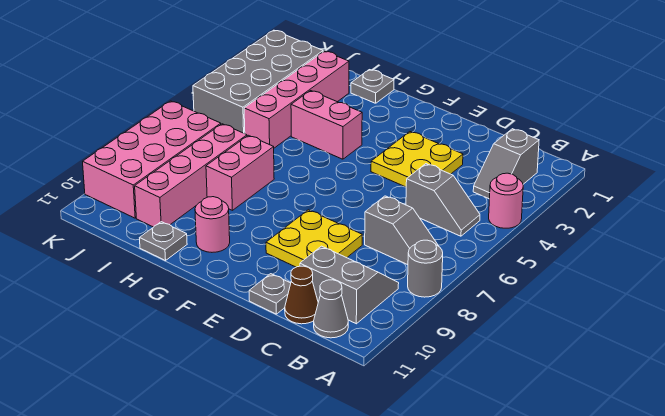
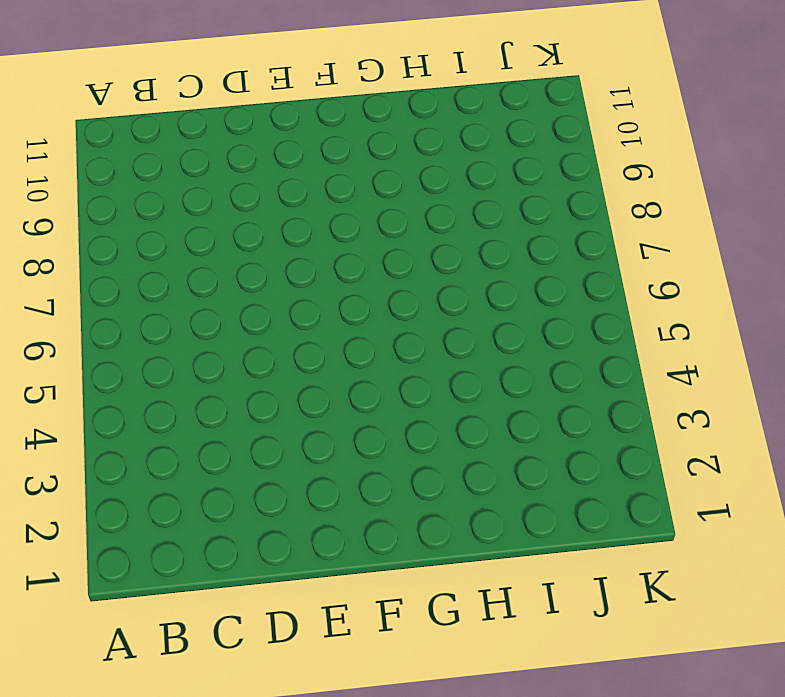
none -> pink 1x1 round brick [489,173,523,228]
none -> grey 1x1 round brick [408,240,443,297]
none -> grey 1x2 slope [473,129,539,199]

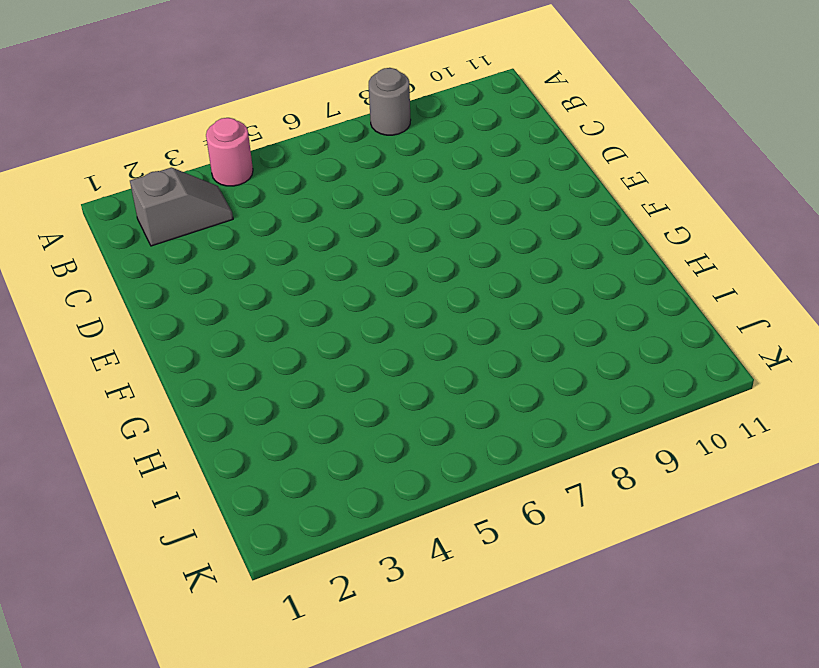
none -> grey 1x2 slope [406,164,480,236]
none -> grey 1x2 slope [365,196,438,265]
none -> grey 2x2 slope [300,246,399,324]

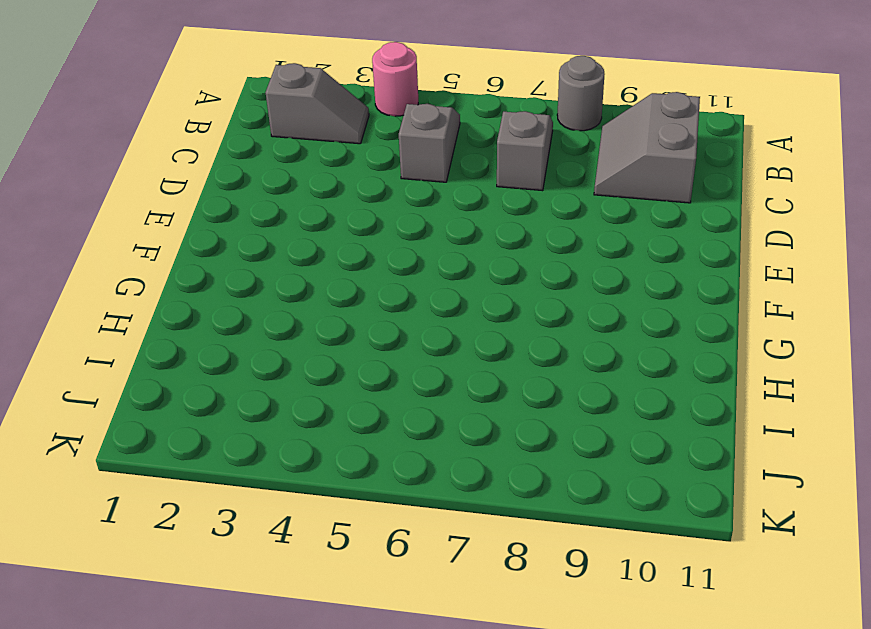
none -> grey 1x1 cone [314,280,348,338]
none -> brown 1x1 cone [285,266,318,324]
none -> yellow 2x2 plate [371,132,463,187]

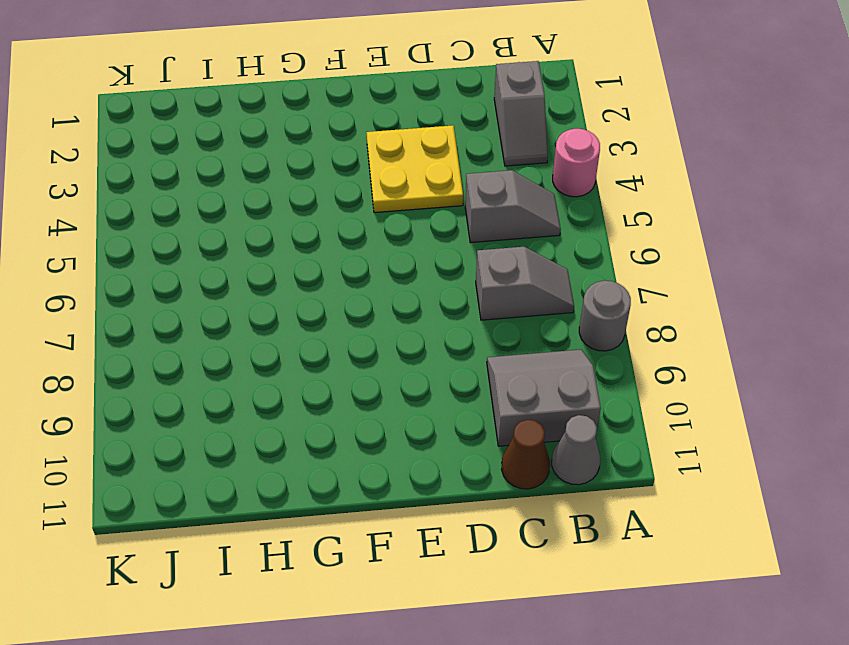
none -> yellow 2x2 plate [266,210,362,267]
none -> grey 1x1 plate [249,274,291,314]
none -> pink 1x2 brick [291,91,362,159]

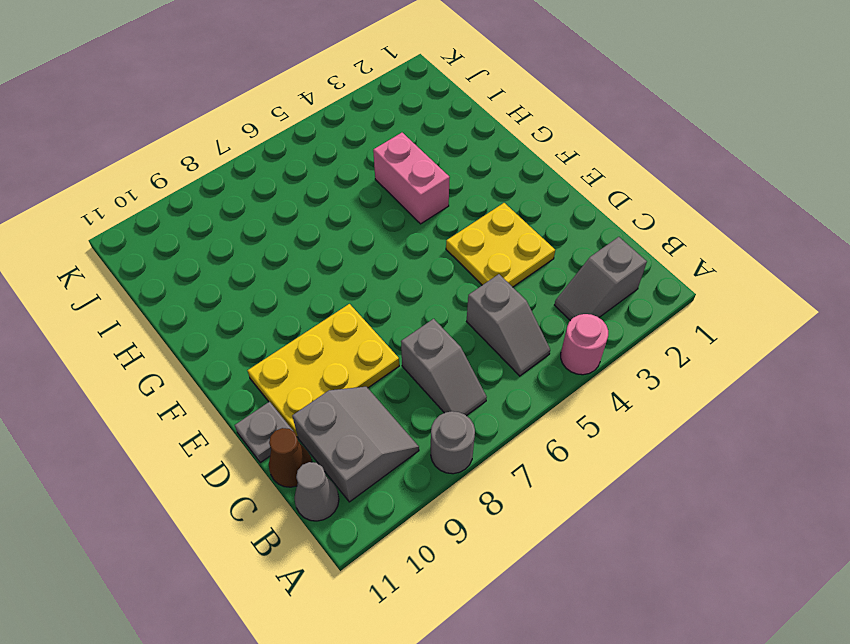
yellow 2x3 plate [247,304,399,437] -> yellow 2x2 plate [266,210,362,267]
none -> pink 1x1 round brick [195,197,230,252]
none -> grey 1x1 plate [351,70,394,103]
none -> pink 1x2 brick [206,135,274,210]

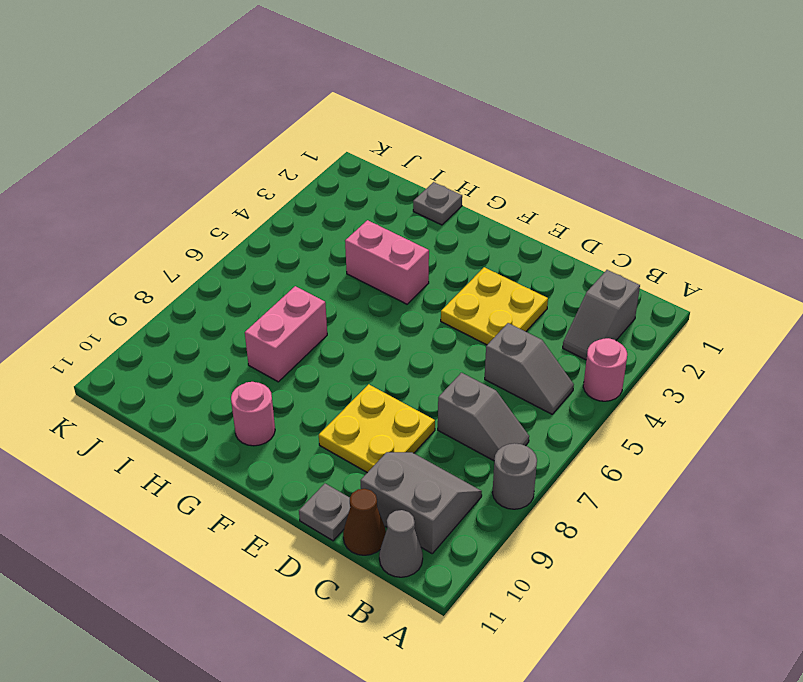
none -> grey 1x1 plate [140,222,187,261]
none -> pink 1x4 brick [244,51,349,148]
none -> pink 1x4 brick [135,124,247,227]

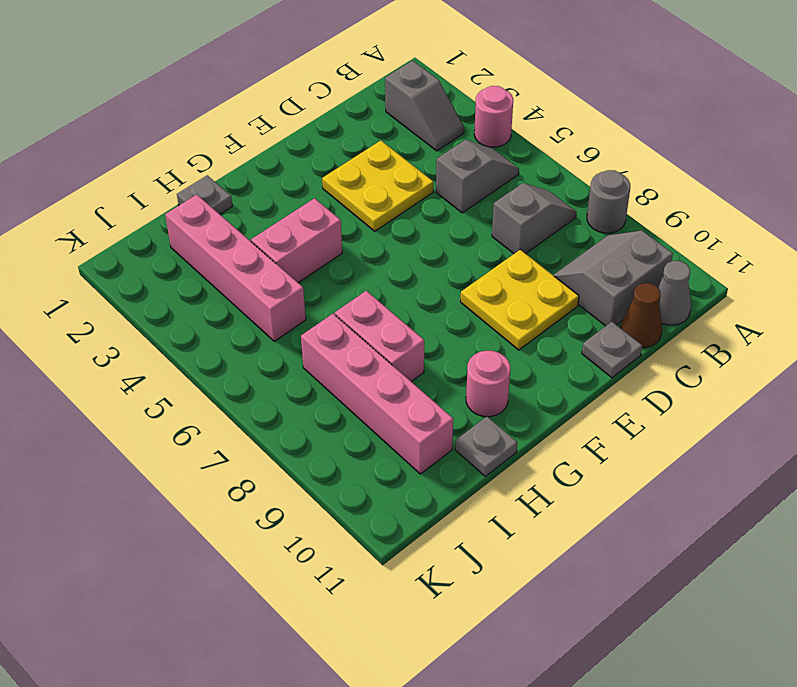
none -> grey 2x4 brick [193,30,323,134]
none -> pink 2x4 brick [83,101,221,218]

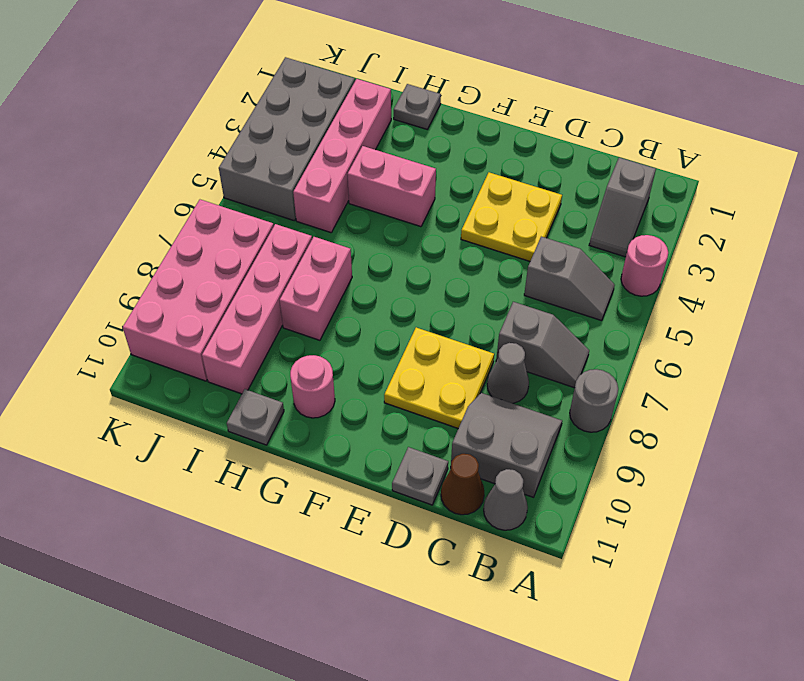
grey 1x1 cone [487,343,529,403] -> none

